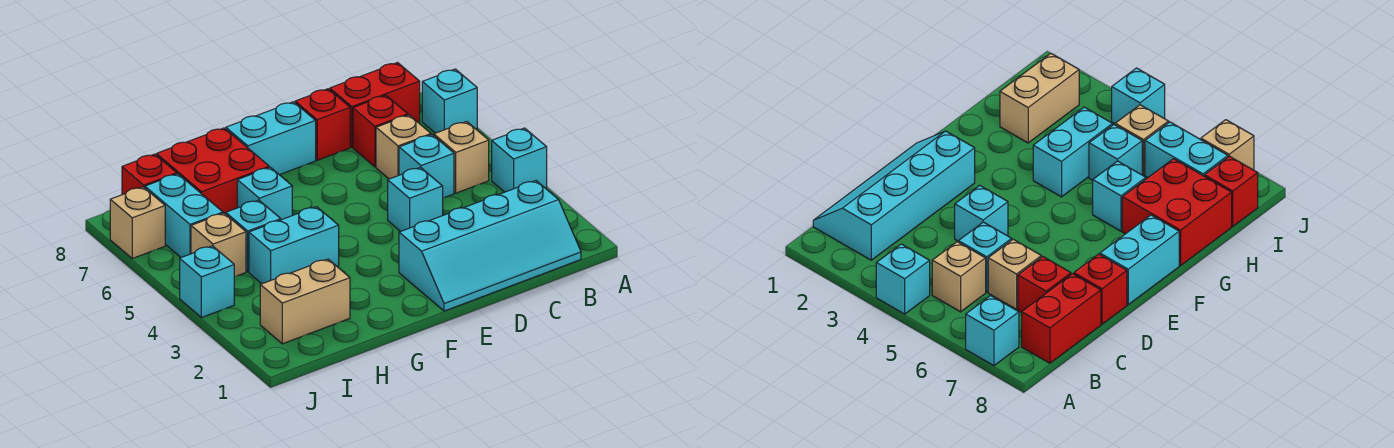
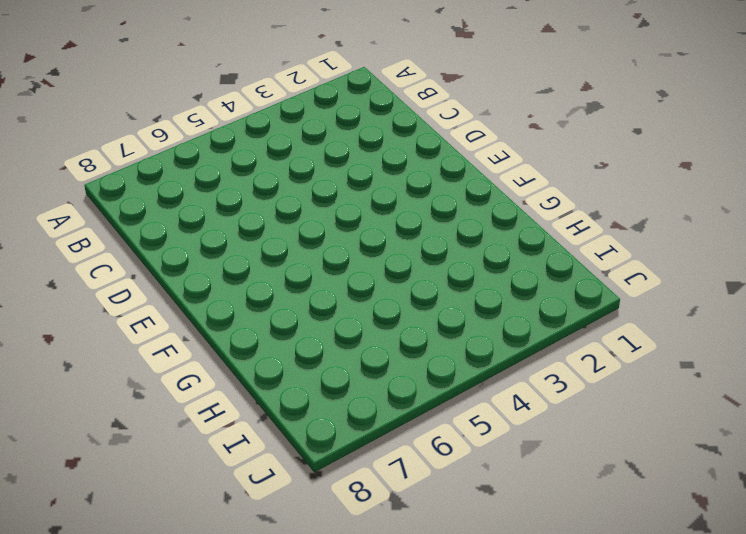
none -> cyan 1x1 brick [492,128,547,192]
none -> cyan 1x1 brick [422,69,477,133]
none -> cyan 2x4 slope [399,181,581,311]

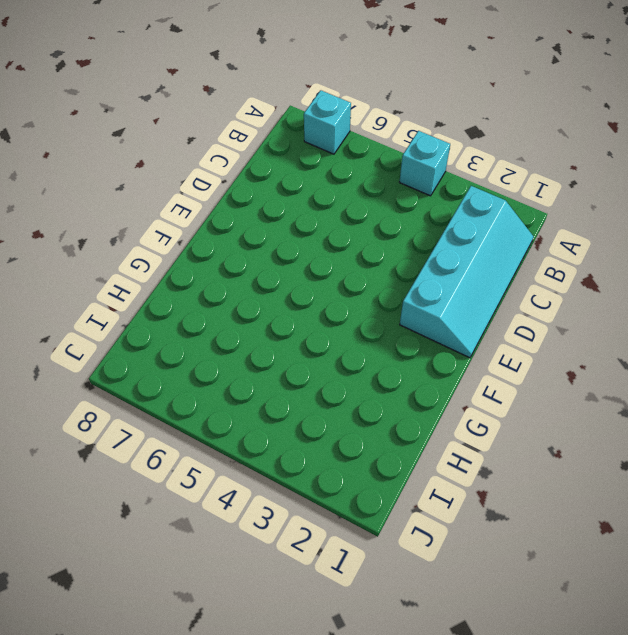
none -> tan 1x1 brick [434,122,489,193]
none -> red 1x2 brick [330,63,420,147]
none -> cyan 1x1 brick [399,135,454,198]

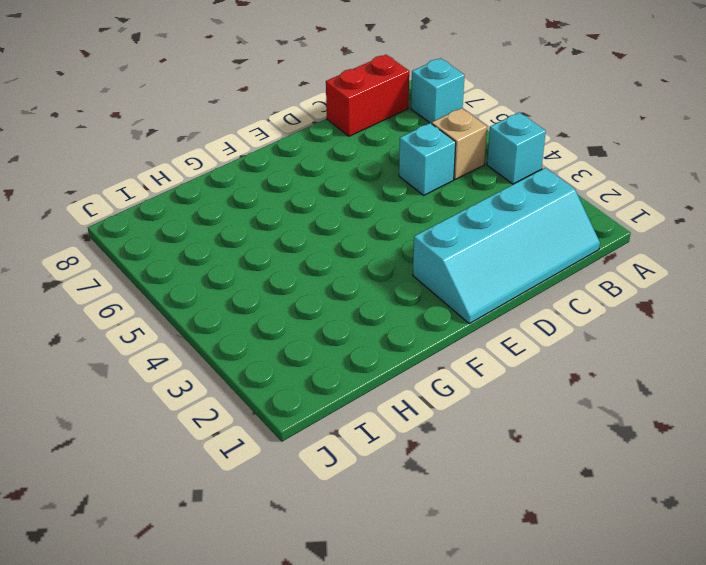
none -> tan 1x1 brick [376,115,431,179]
none -> red 1x1 brick [353,95,408,167]
none -> cyan 1x1 brick [388,167,443,231]

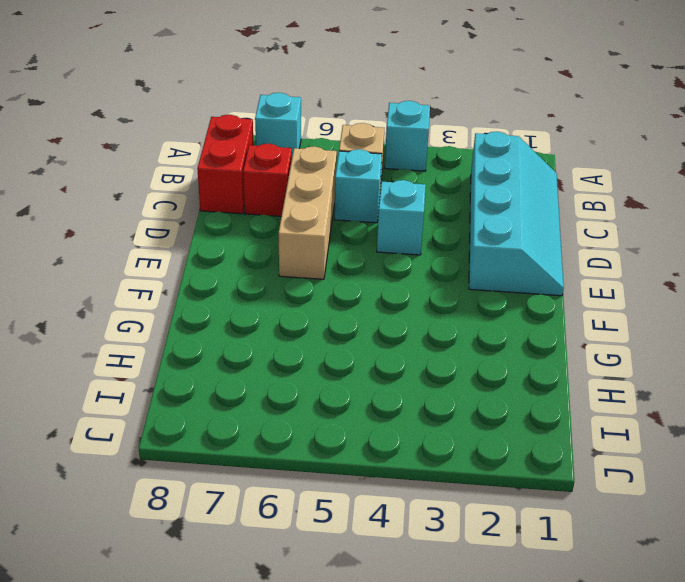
tan 1x3 brick [278,146,337,279] -> tan 1x1 brick [376,115,431,179]
none -> red 1x1 brick [295,89,350,160]
none -> cyan 1x2 brick [226,102,316,175]
none -> cyan 1x2 brick [249,207,339,284]

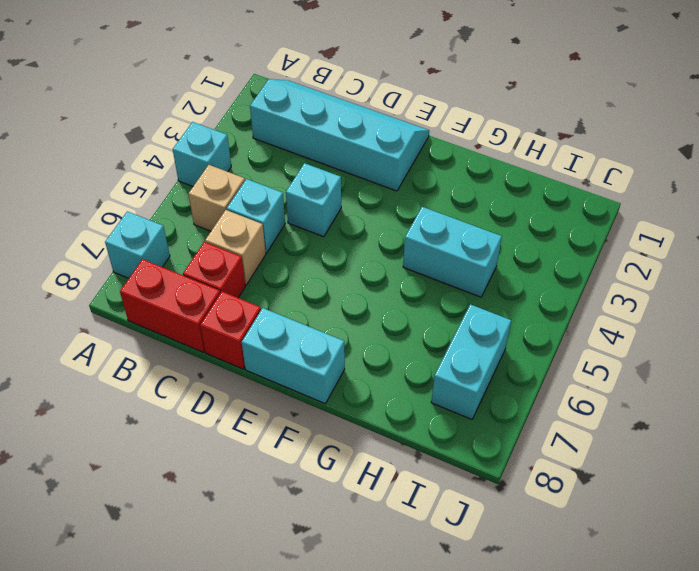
none -> cyan 1x1 brick [237,167,292,220]
none -> red 2x2 brick [157,128,269,214]
none -> tan 1x2 brick [260,259,350,344]

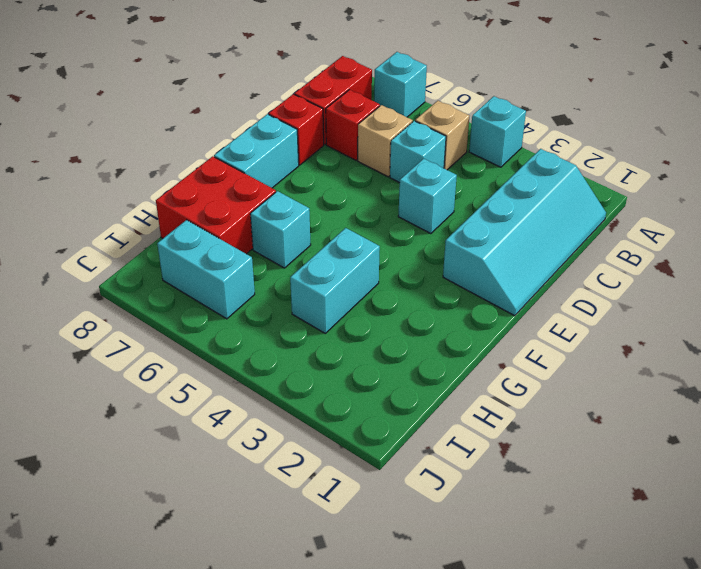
none -> tan 1x2 brick [260,259,350,344]
none -> cyan 1x1 brick [226,200,281,272]
none -> tan 1x1 brick [191,213,246,276]

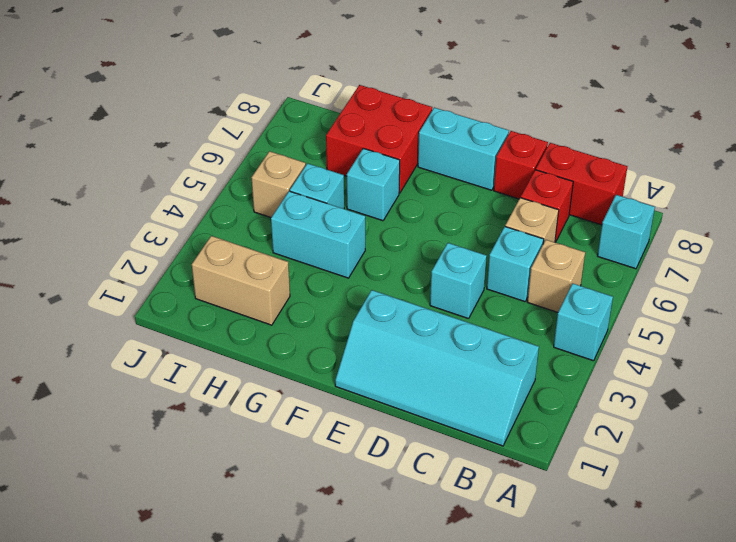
none -> cyan 1x2 brick [145,174,223,257]
none -> red 1x1 brick [122,154,177,195]
none -> cyan 1x1 brick [180,246,234,318]

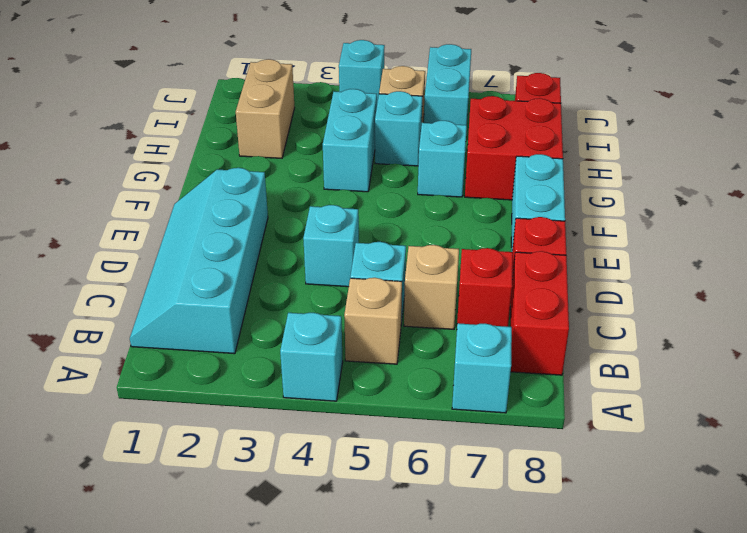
cyan 1x2 brick [424,44,471,125] -> cyan 1x2 brick turned to [145,174,223,257]
none -> tan 1x1 brick [110,187,165,259]

